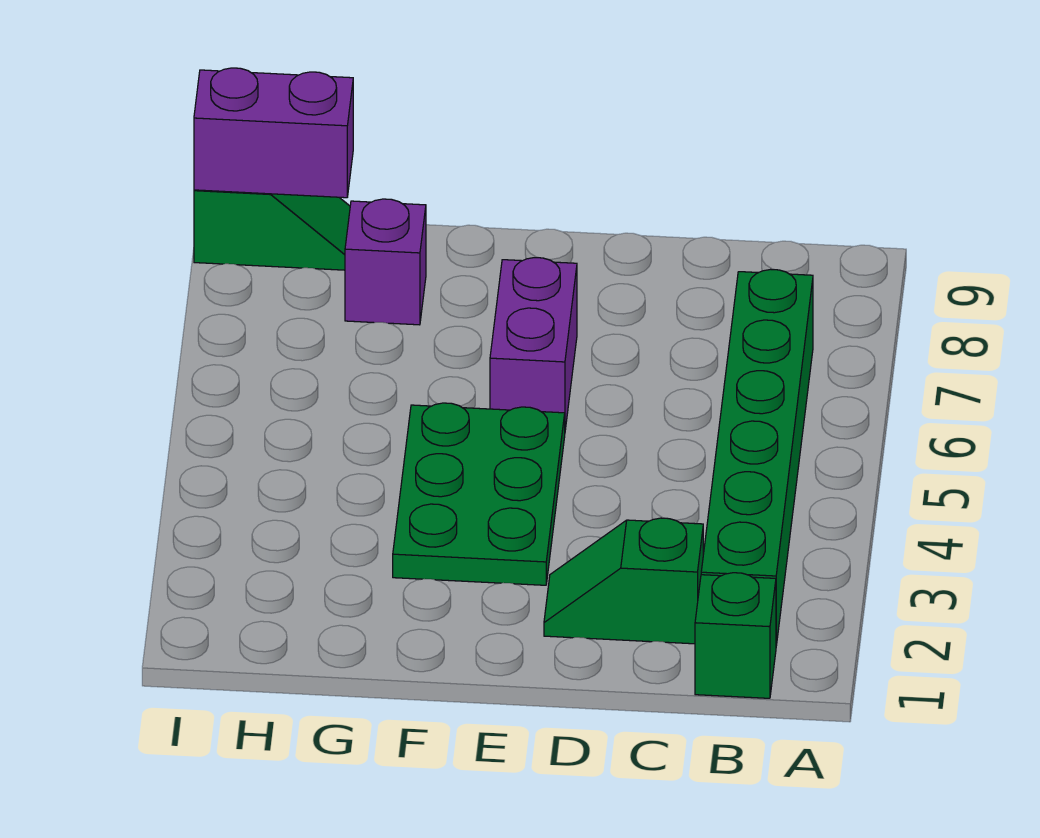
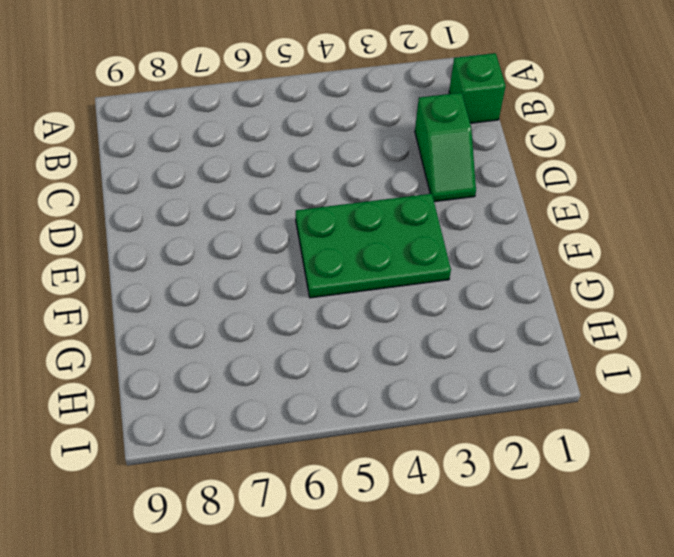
none -> green 1x6 brick [701,269,813,645]
none -> purple 1x2 brick [490,258,577,430]

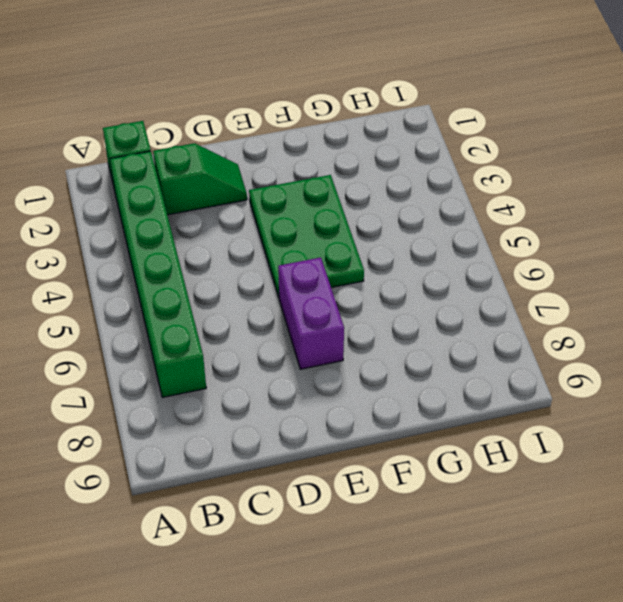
none -> purple 1x1 brick [345,199,426,325]
none -> green 1x2 slope [194,190,350,270]

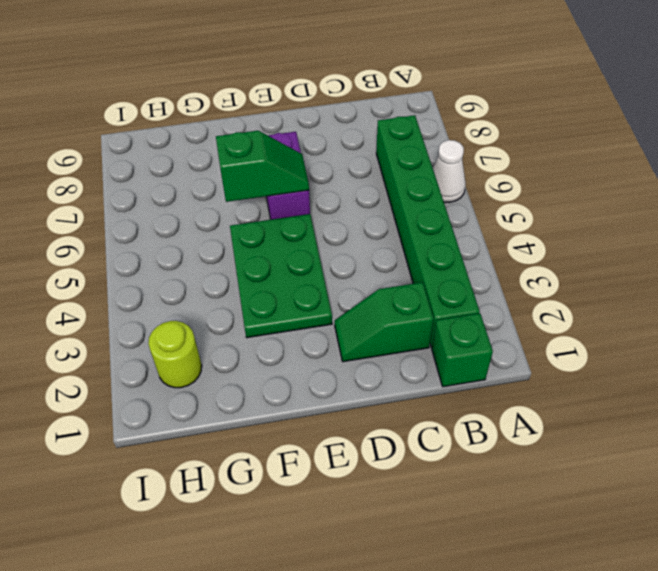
white 1x1 cone [433,140,466,202] -> none
green 1x2 slope [216,131,309,202] -> green 1x2 slope moved to [194,190,350,270]
lime 1x1 round brick [148,321,202,388] -> none
none -> purple 1x1 brick [345,199,426,325]
none -> purple 1x2 brick [194,68,353,198]

